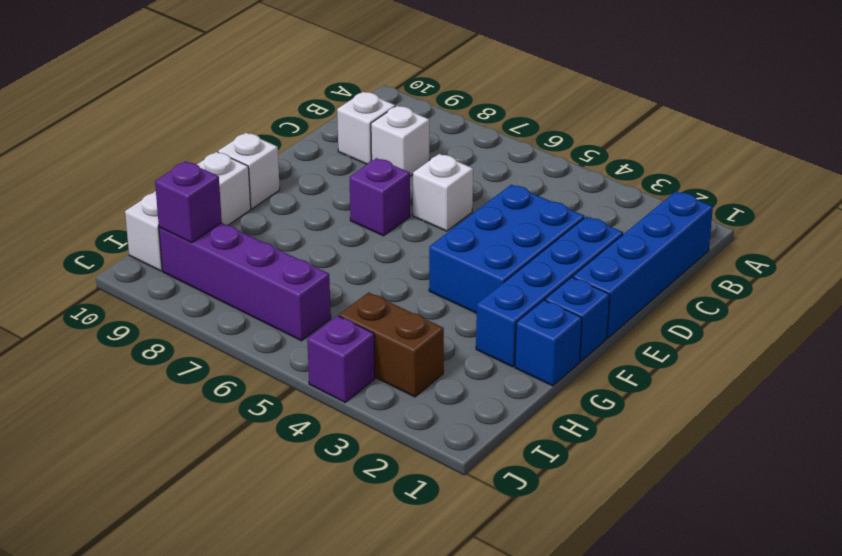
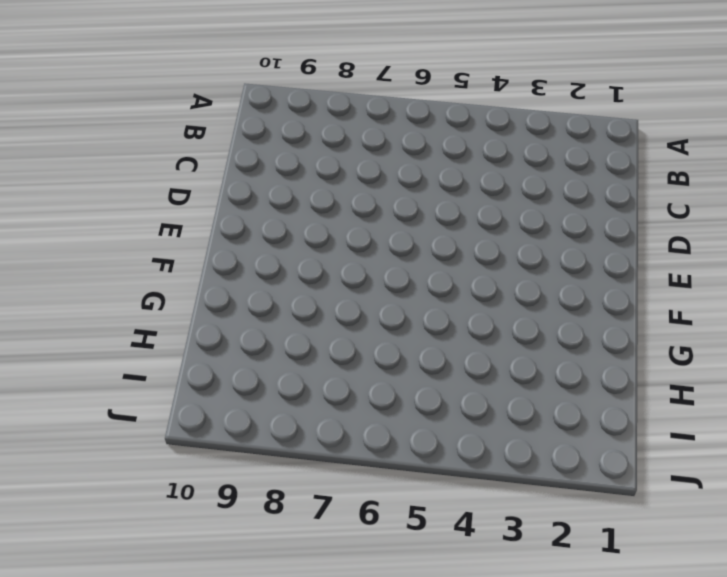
none -> blue 1x4 brick [573,191,713,338]
none -> white 1x1 brick [371,106,429,176]
none -> white 1x1 brick [337,92,395,164]

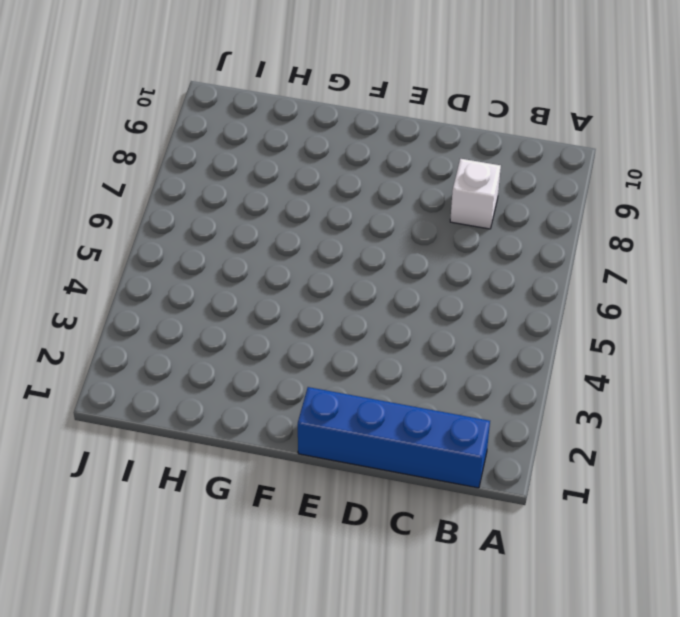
none -> white 1x1 brick [337,92,395,164]
none -> blue 1x4 brick [476,217,623,367]
none -> blue 2x3 brick [429,185,585,313]

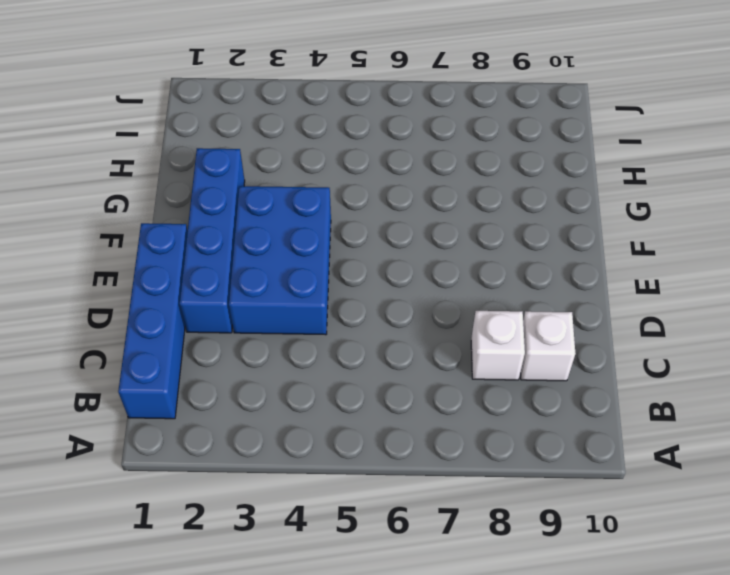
none -> white 1x1 brick [413,154,473,231]
none -> purple 1x1 brick [349,158,410,236]
none -> blue 1x1 brick [545,277,610,362]

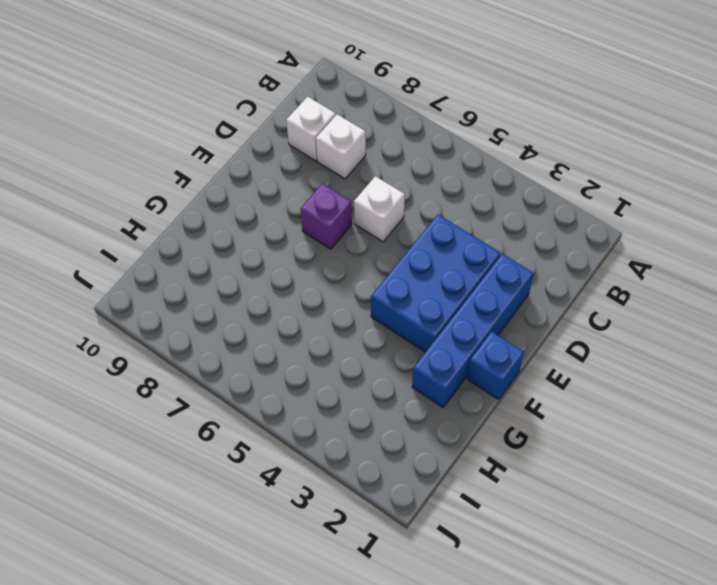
none -> blue 1x4 brick [573,191,713,338]
none -> white 1x1 brick [218,133,280,209]
none -> blue 1x1 brick [515,300,582,386]

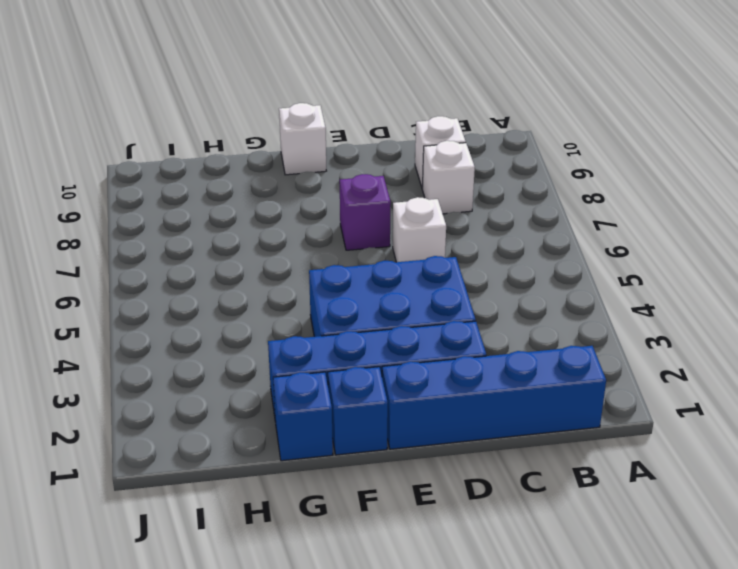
none -> white 1x3 brick [125,152,251,271]
none -> brown 1x2 brick [339,292,444,397]
none -> purple 1x4 brick [159,223,331,341]

